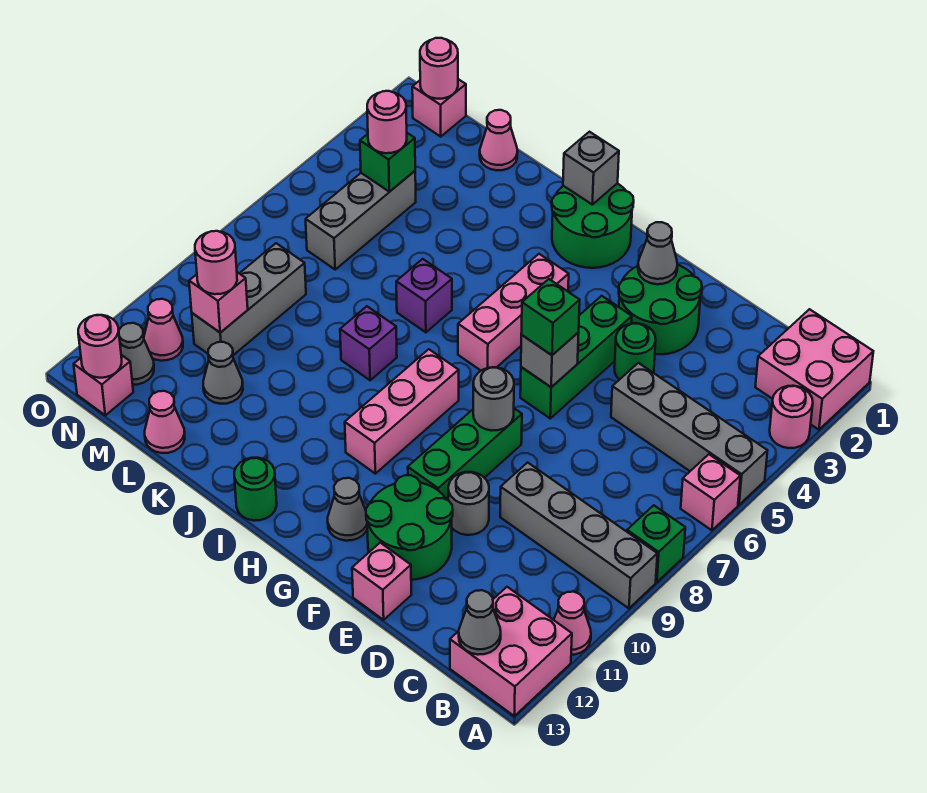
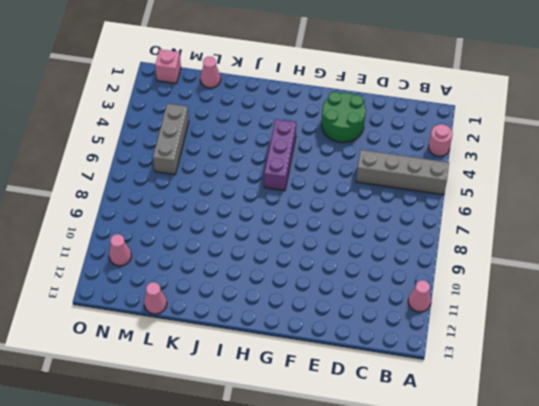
purple 1x3 brick [264,119,296,191] -> pink 1x3 brick [458,254,569,371]
none -> pink 2x2 brick [755,309,873,430]
none -> pink 1x1 brick [681,454,740,530]
none -> green 1x1 brick [627,505,685,582]
none -> grey 1x4 brick [500,462,657,608]

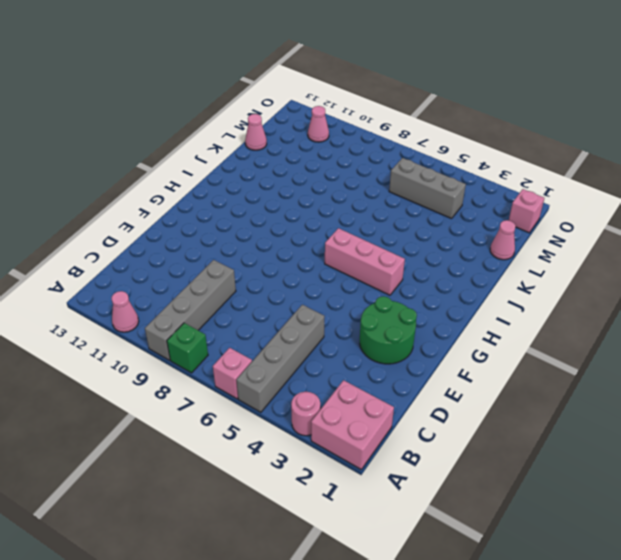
none -> pink 2x2 brick [450,587,572,716]
none -> green 1x1 round brick [614,323,656,380]
none -> grey 1x1 round brick [448,472,489,535]
none -> green 2x2 round brick [366,475,453,580]

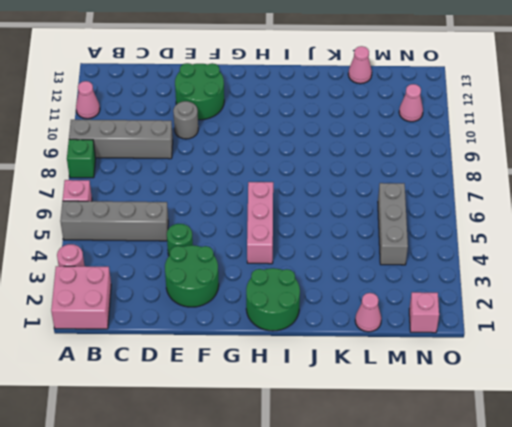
none -> pink 2x2 brick [450,587,572,716]
none -> pink 1x1 brick [352,543,411,620]
none -> green 1x3 brick [520,296,632,418]
none -> green 1x3 brick [408,408,522,500]

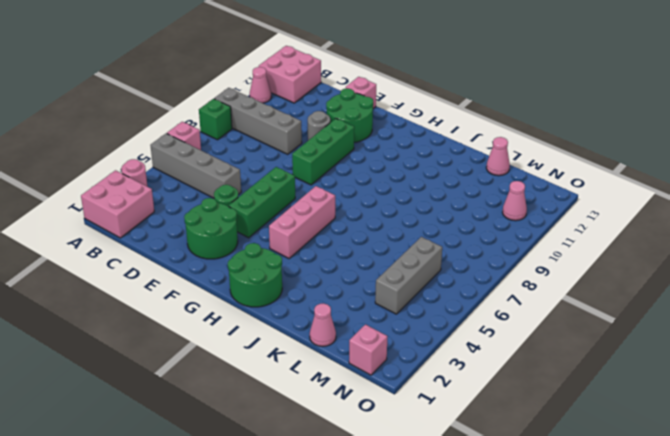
none -> grey 1x1 cone [328,478,367,541]
none -> pink 1x3 brick [345,349,459,474]
none -> green 1x1 round brick [234,458,277,521]
none -> purple 1x1 brick [396,259,452,332]

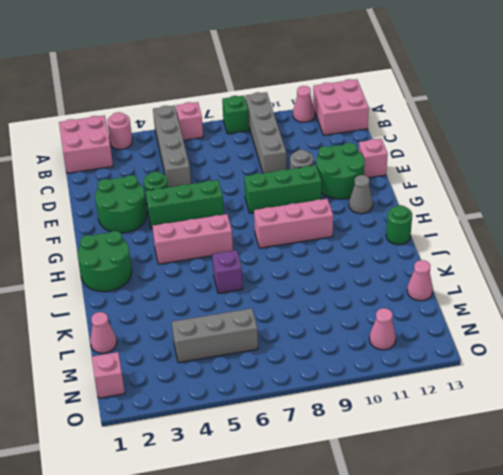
none -> purple 1x1 brick [340,306,397,380]
none -> grey 1x1 cone [203,342,243,404]
none -> grey 1x3 brick [192,243,306,355]
none -> grey 1x1 cone [119,323,154,385]

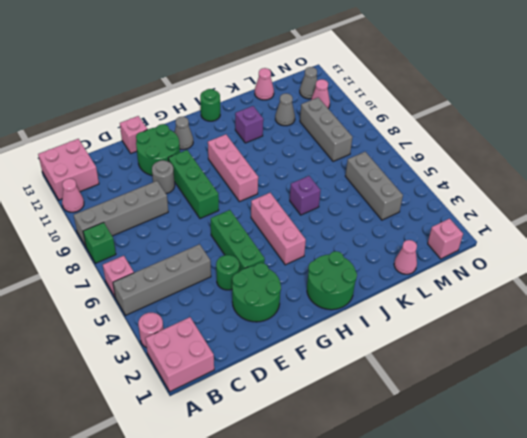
purple 1x1 brick [235,106,263,143] -> purple 1x1 brick moved to [340,306,397,380]
none -> pink 1x1 brick [74,355,133,415]
none -> grey 1x1 cone [459,590,501,655]
none -> grey 1x1 cone [638,222,678,284]
none -> grey 1x1 brick [521,333,579,387]

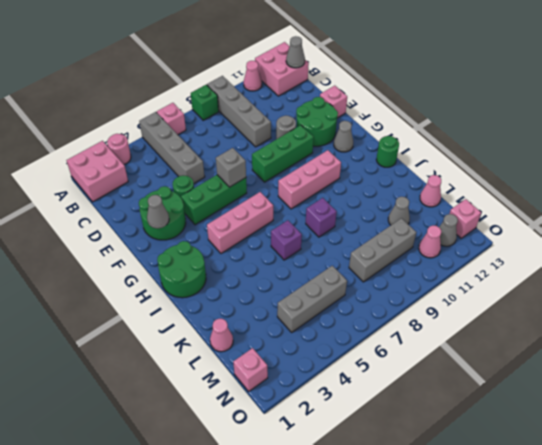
none -> grey 1x1 round brick [473,367,514,431]
none -> grey 1x1 brick [563,132,619,204]
none -> green 1x1 brick [360,133,415,192]
none -> pink 1x1 brick [189,272,248,333]

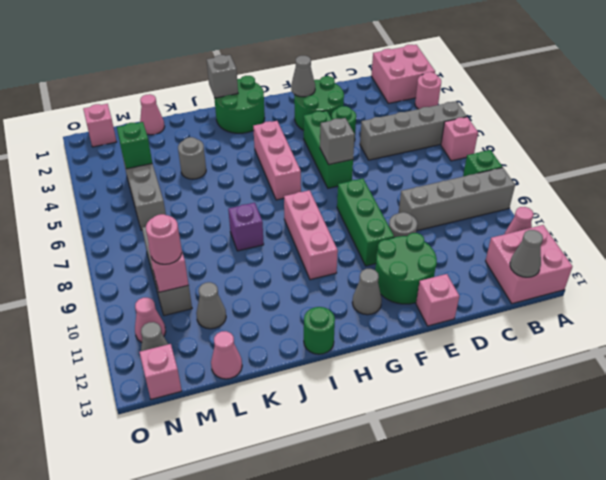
grey 1x1 round brick [178,137,206,179] -> grey 1x1 round brick moved to [473,367,514,431]
none -> purple 1x1 brick [396,259,452,332]
none -> pink 1x1 round brick [420,38,458,99]
none -> pink 1x1 round brick [78,315,122,378]
none -> green 1x1 brick [521,279,580,355]

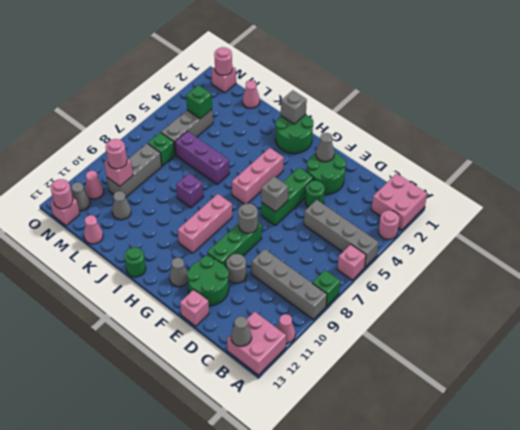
purple 1x3 brick [175,131,229,184] -> purple 1x1 brick [396,259,452,332]
green 1x1 brick [148,132,175,166] -> green 1x1 brick moved to [521,279,580,355]
none -> pink 1x1 round brick [367,91,407,153]

